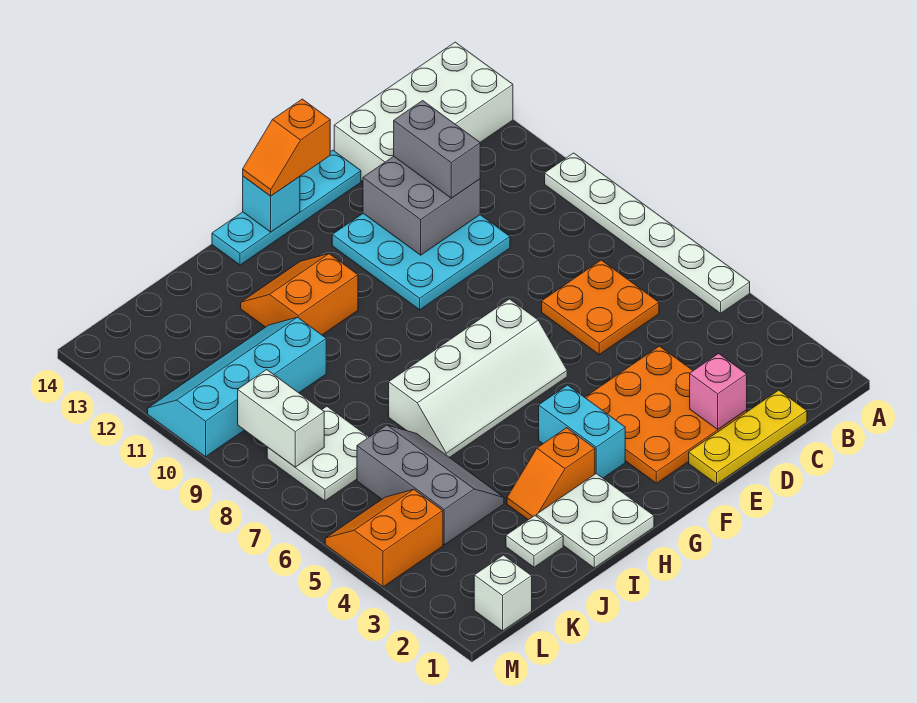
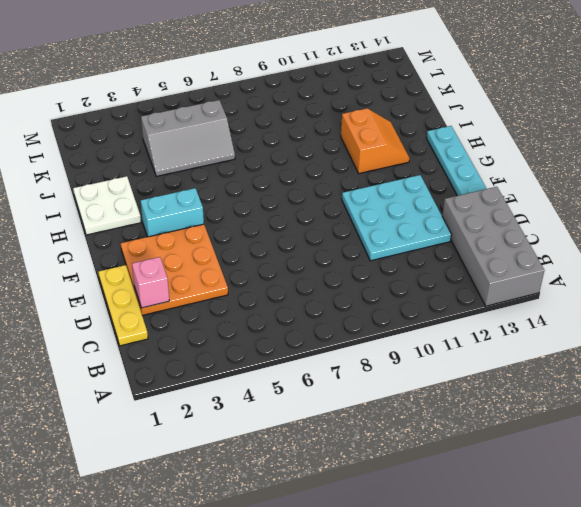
grey 2x4 brick [442,187,544,306] -> white 2x4 brick [334,42,513,181]
none -> white 1x6 plate [545,153,750,313]
none -> orange 2x2 plate [542,260,659,355]
none -> white 2x4 slope [389,299,567,458]

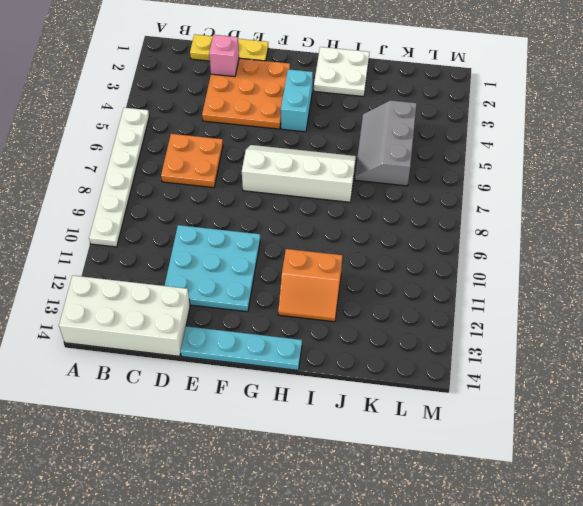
none -> orange 1x2 slope [507,428,595,520]
none -> white 1x1 plate [506,516,563,567]
none -> cyan 2x4 slope [148,317,326,457]

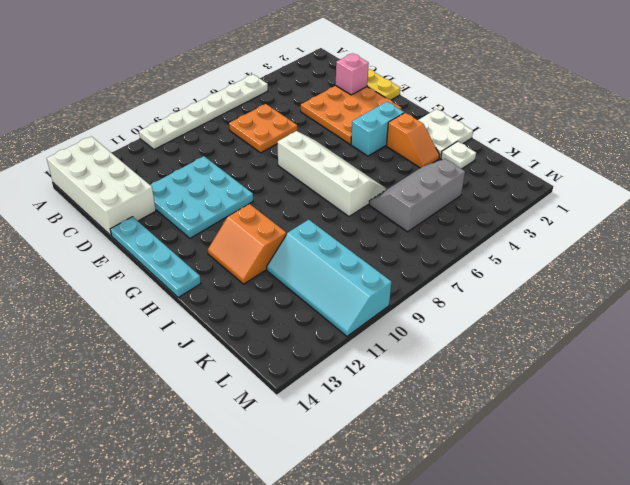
none -> white 2x2 plate [267,406,369,501]
none -> white 1x1 brick [474,555,532,631]
none -> orange 2x2 slope [325,490,443,587]

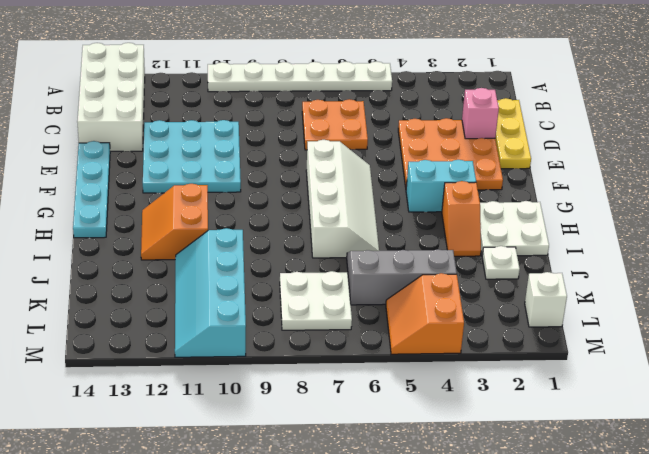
none -> grey 2x2 brick [363,156,480,255]
none -> cyan 1x1 brick [243,176,300,232]
none -> white 1x2 brick [238,370,324,467]

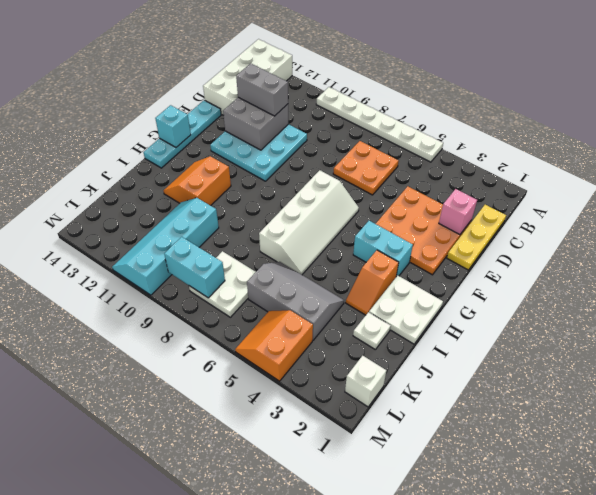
cyan 1x2 brick [164,237,225,298] -> white 1x2 brick [238,370,324,467]
none -> orange 1x2 slope [243,99,330,196]

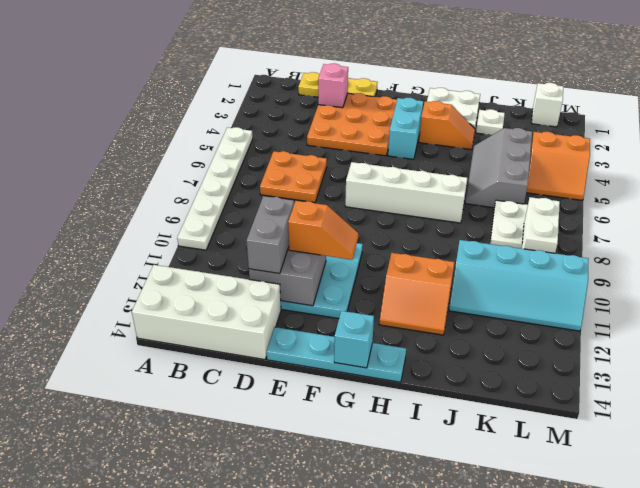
orange 1x2 slope [288,201,358,260] -> orange 1x2 slope moved to [243,99,330,196]

